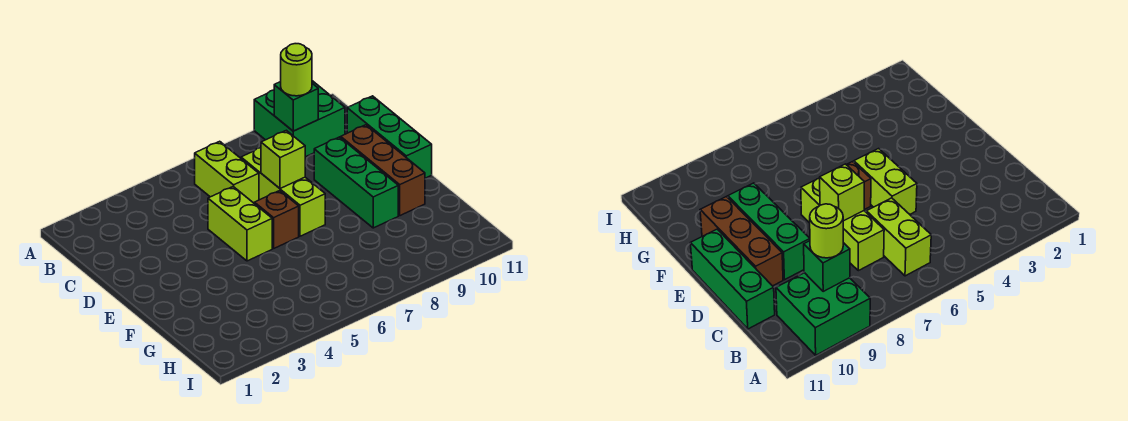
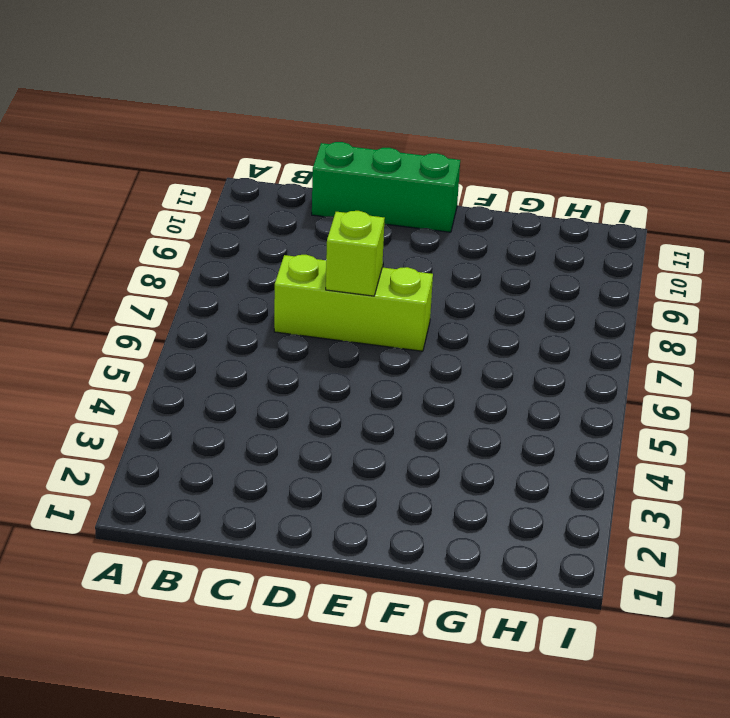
none -> green 2x2 brick [254,81,345,157]
none -> lime 1x2 brick [195,141,259,204]

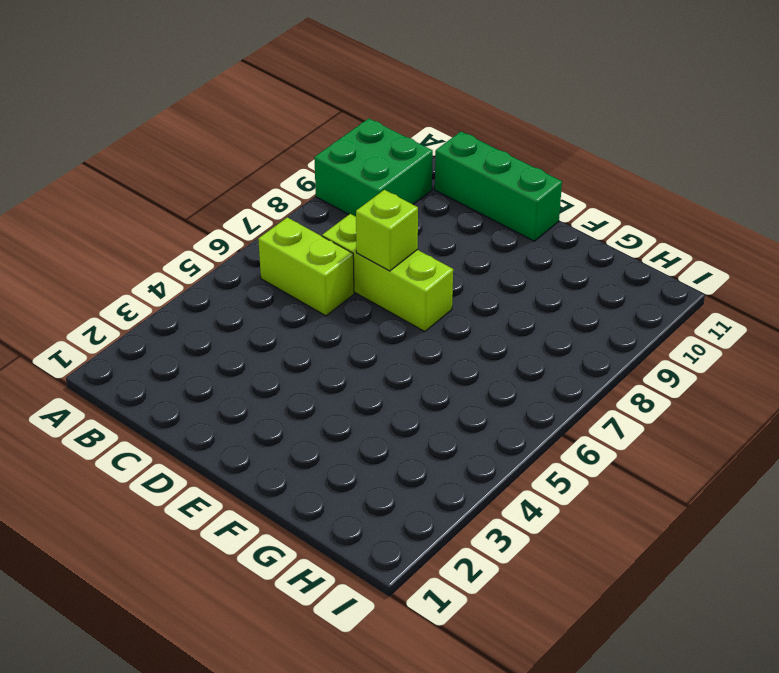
none -> lime 1x2 brick [208,187,272,261]
none -> green 1x3 brick [314,137,398,228]

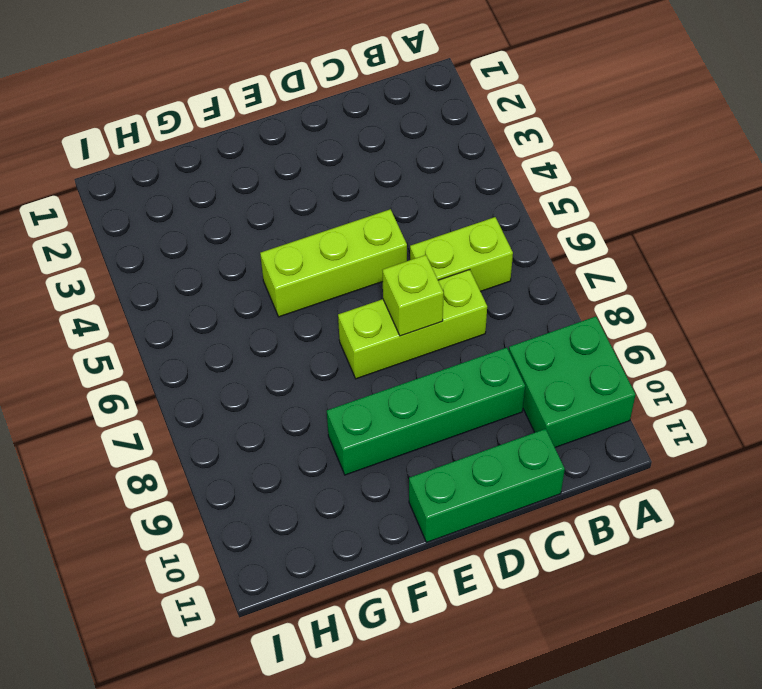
green 1x4 brick [327,348,525,475] -> green 1x3 brick [314,137,398,228]
lime 1x3 brick [260,209,407,317] -> lime 1x2 brick [208,187,272,261]
none -> brown 1x3 brick [341,125,425,216]
none -> brown 1x1 brick [255,191,299,249]

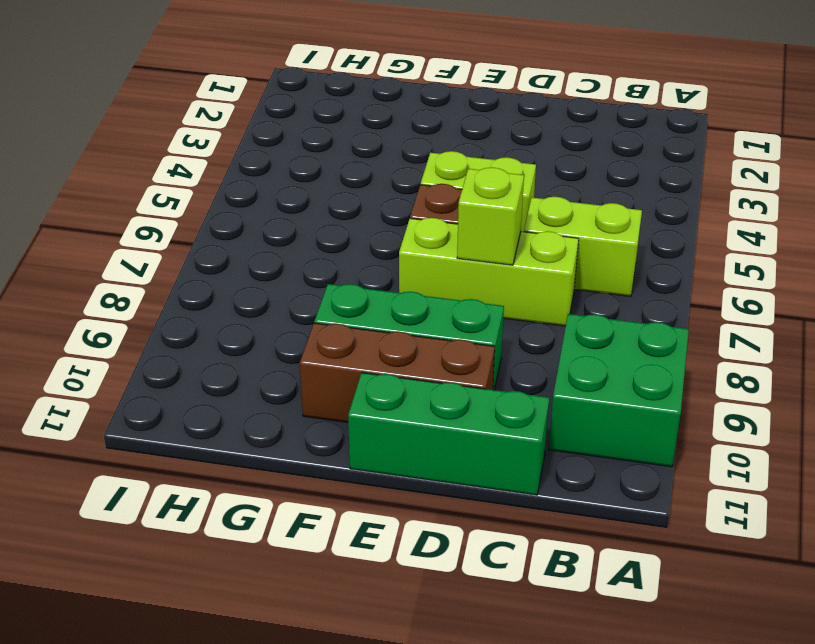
none -> green 1x1 brick [274,82,318,131]
none -> lime 1x1 round brick [281,44,312,96]

